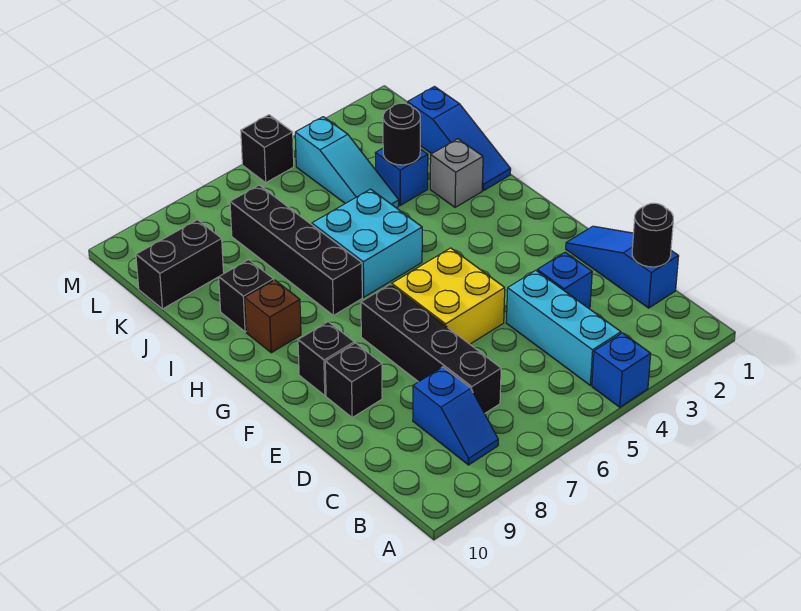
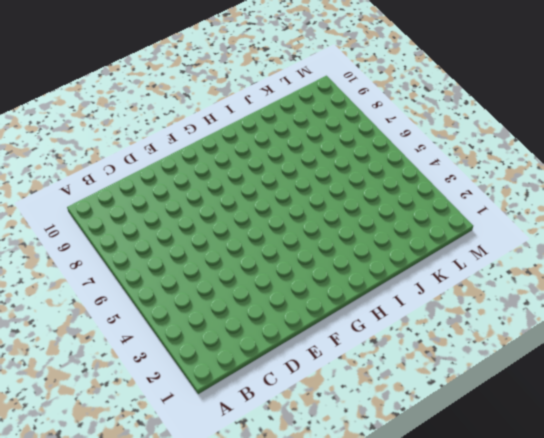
none -> blue 1x1 brick [592,333,651,407]
none -> cyan 1x3 brick [506,270,621,385]
none -> blue 1x2 slope [413,367,498,465]

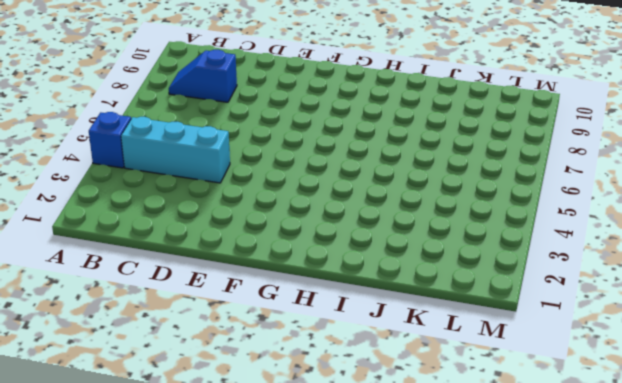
none -> blue 1x3 slope [566,226,679,308]
none -> black 1x4 brick [361,284,501,414]
none -> blue 1x1 brick [537,252,592,308]

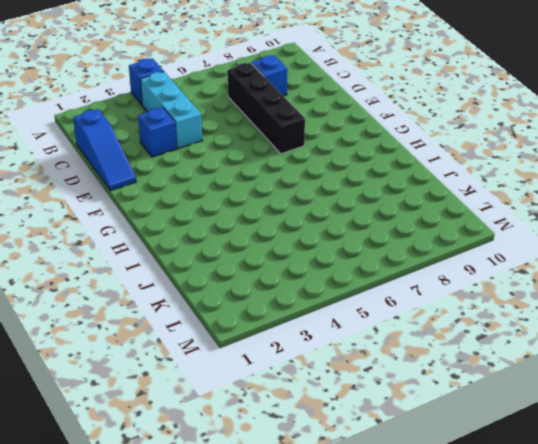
none -> yellow 2x2 brick [392,248,505,344]
none -> black 1x1 brick [325,343,382,417]
none -> black 1x1 brick [298,322,354,396]

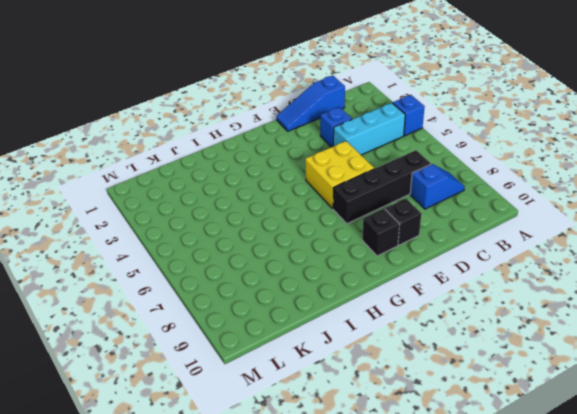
none -> cyan 2x2 brick [312,189,422,297]
none -> black 1x4 brick [230,185,362,315]
none -> brown 1x1 brick [245,280,301,353]

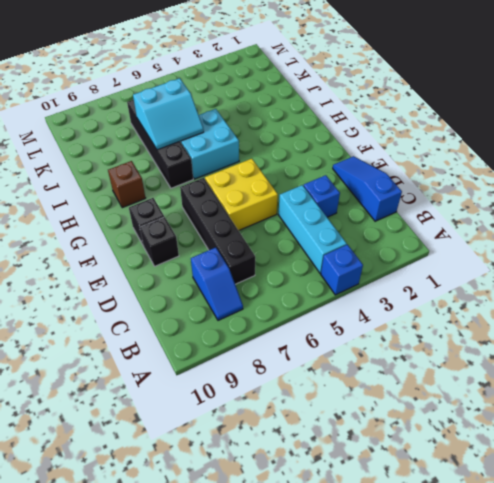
cyan 2x2 slope [133,78,204,150] -> none
none -> blue 1x3 slope [408,87,511,191]
none -> grey 1x1 brick [430,139,483,207]
none -> black 1x1 brick [219,260,274,332]

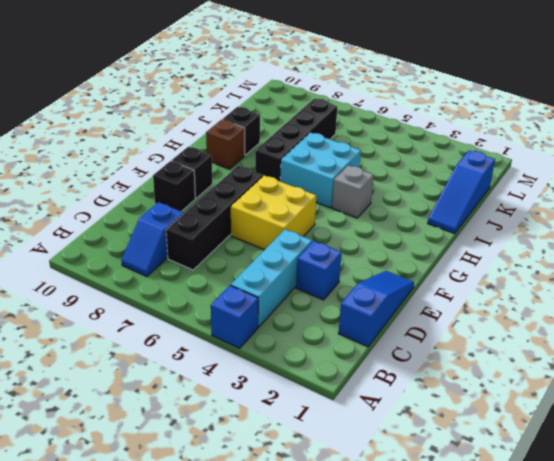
grey 1x1 brick [332,165,374,218] -> grey 1x1 brick moved to [430,139,483,207]
none -> blue 1x1 brick [375,148,428,205]
none -> cyan 1x3 slope [295,117,399,208]
none -> black 1x2 brick [136,220,224,309]

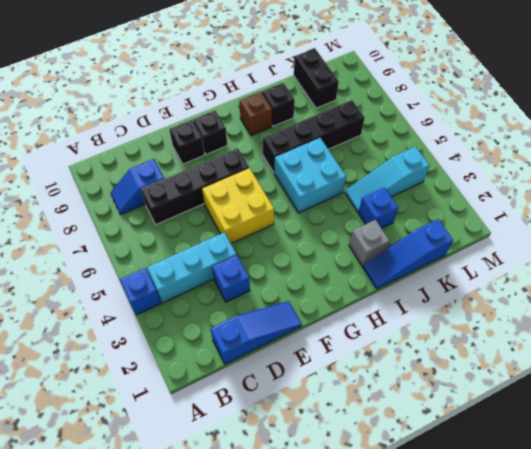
none -> black 1x1 brick [241,115,294,183]
none -> black 1x1 round brick [632,203,673,267]
none -> black 1x1 round brick [383,103,420,165]

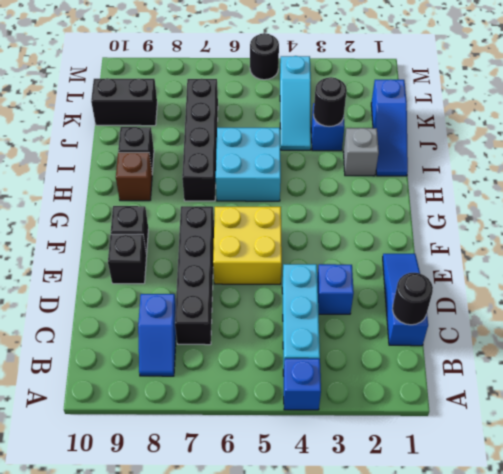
black 1x1 round brick [250,33,279,80] -> black 1x1 brick [241,115,294,183]

